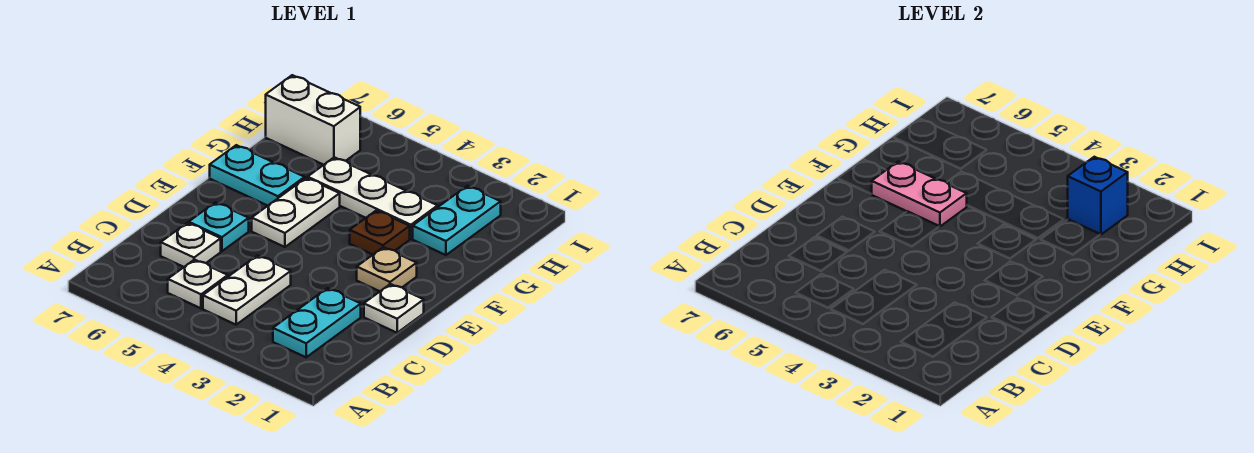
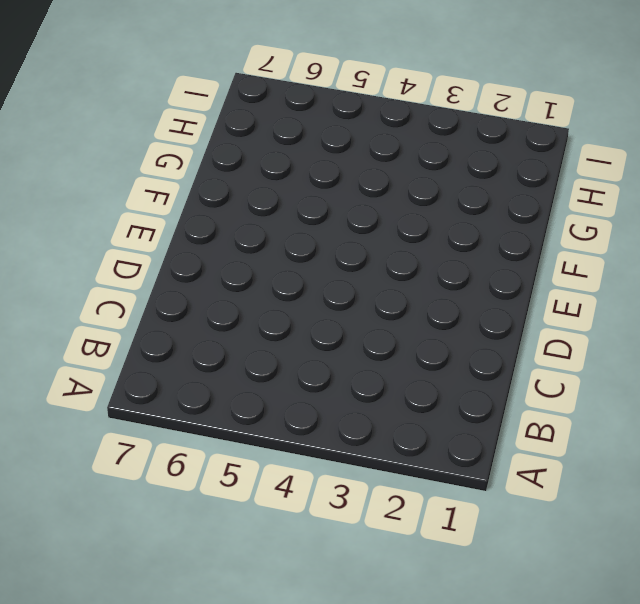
none -> cyan 1x2 plate [273,288,361,357]
none -> white 1x2 plate [203,256,291,325]
none -> white 1x1 plate [168,260,228,308]

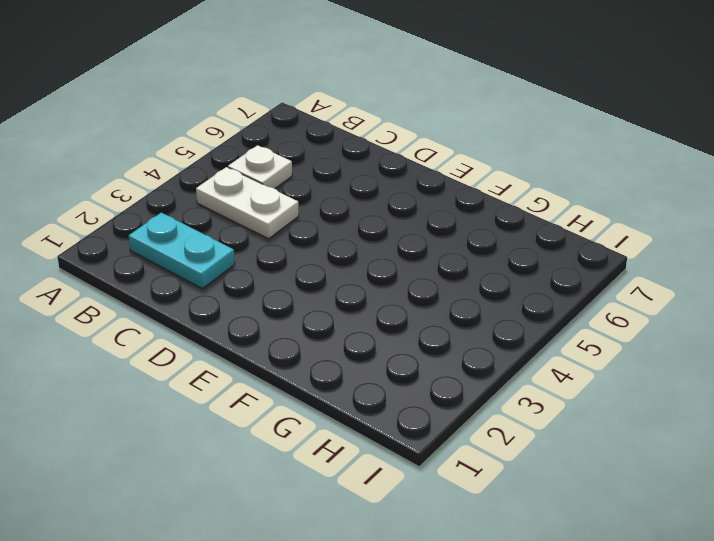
none -> white 1x1 plate [161,223,221,267]
none -> white 1x1 plate [364,284,424,333]
none -> cyan 1x1 plate [189,202,249,251]

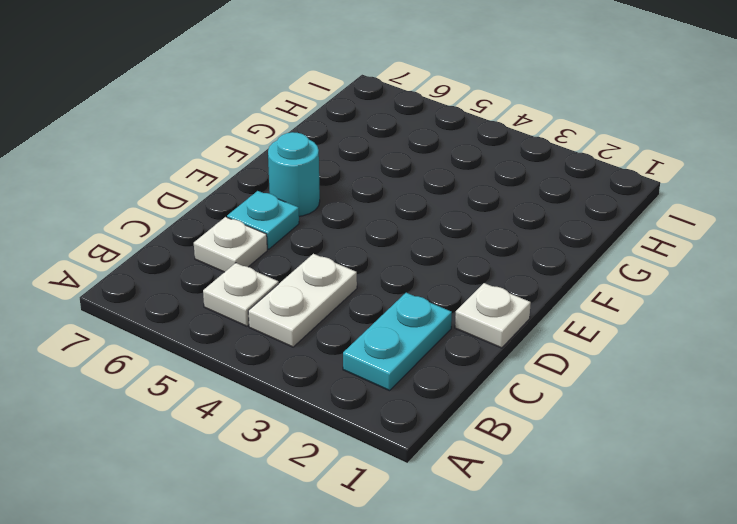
cyan 1x1 round brick [268,132,320,216] -> none
none -> tan 1x1 plate [357,247,417,291]
none -> white 1x2 plate [252,178,340,247]
none -> brown 1x1 plate [350,210,410,255]

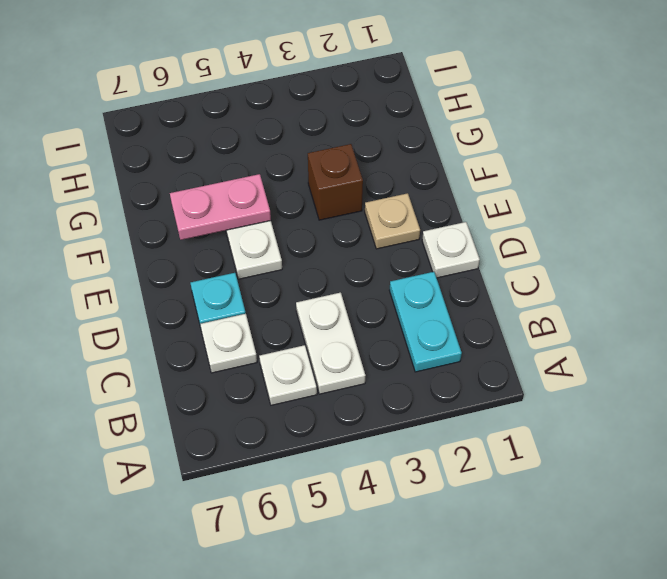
brown 1x1 brick [308,144,363,220] -> brown 1x1 plate [350,210,410,255]
none -> cyan 1x2 plate [210,145,305,206]
none -> cyan 1x2 plate [413,186,501,255]
none -> white 1x3 plate [308,157,438,239]

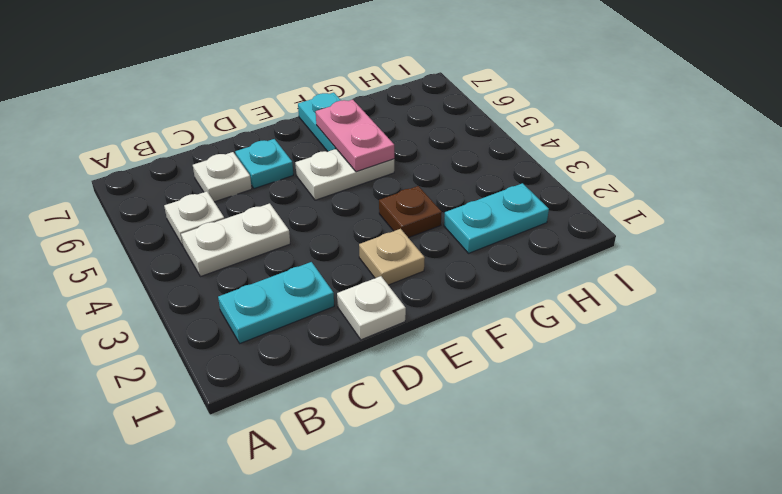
none -> white 1x3 plate [308,157,438,239]
none -> white 1x2 brick [266,75,360,165]
none -> blue 1x1 brick [1068,157,1128,235]

